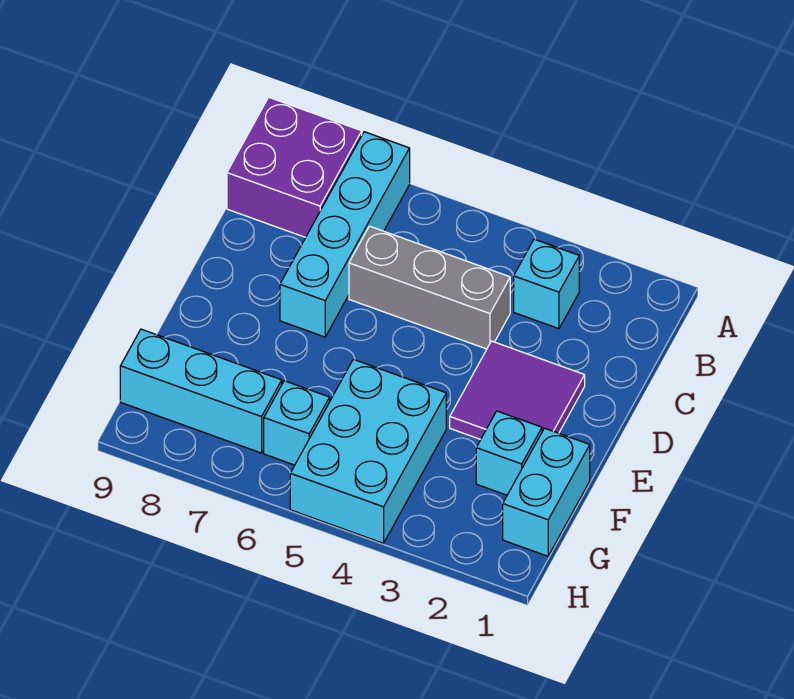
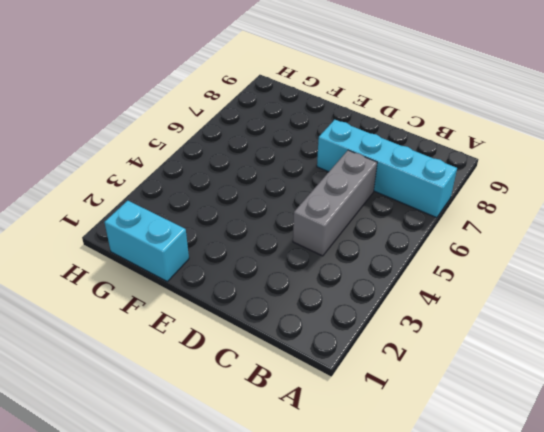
none -> purple 2x2 brick [227,97,362,237]
none -> cyan 1x1 brick [514,239,579,329]

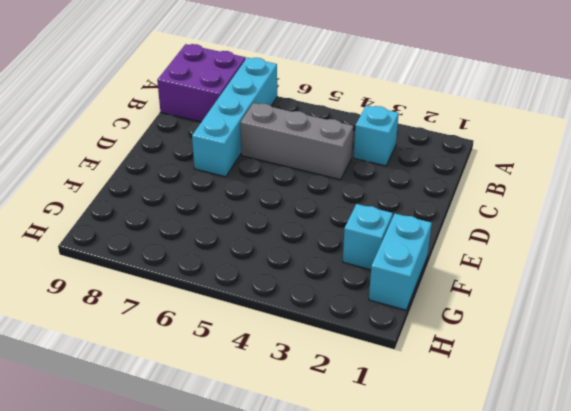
none -> purple 2x2 tile [450,341,585,439]
none -> cyan 2x3 brick [290,359,446,543]

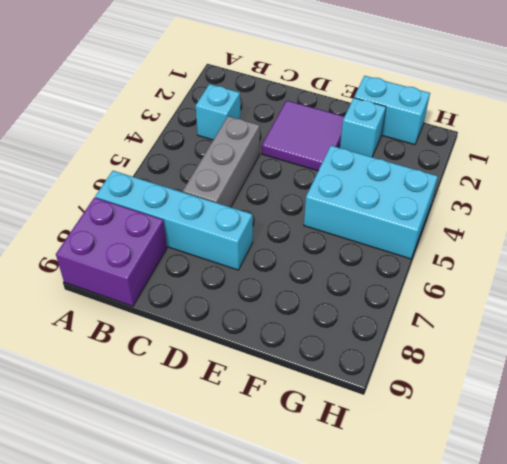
none -> cyan 1x1 brick [264,381,330,465]
none -> cyan 1x3 brick [120,329,282,453]

